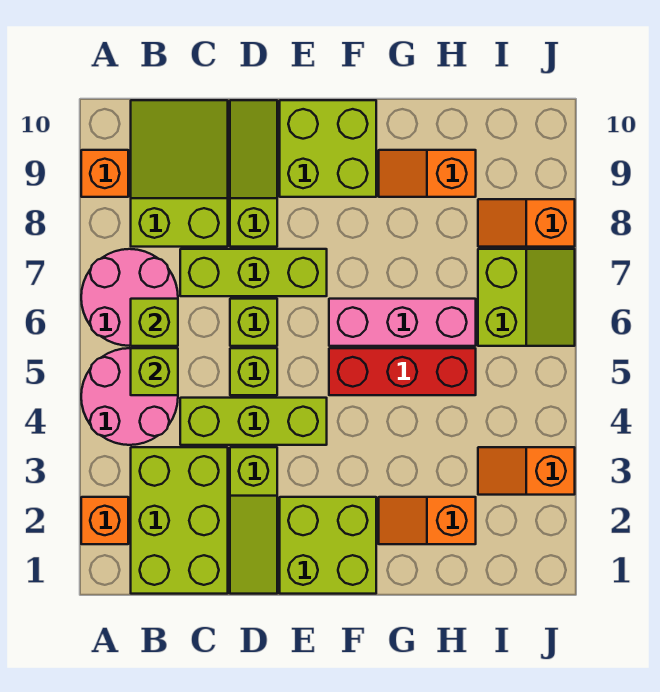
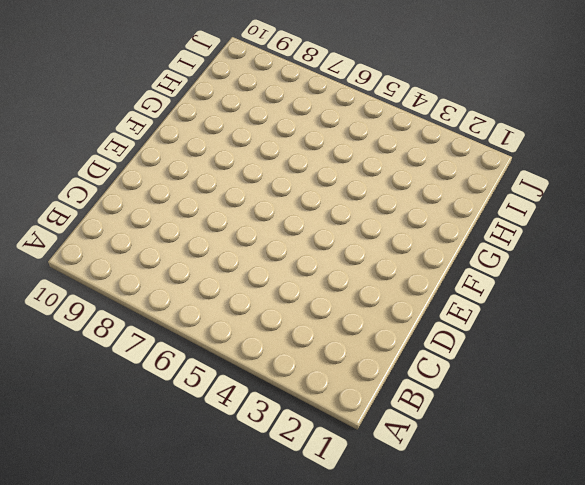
none -> orange 1x1 brick [81,497,128,544]
none -> pink 2x2 round brick [81,348,178,445]
none -> pink 2x2 round brick [81,249,178,346]

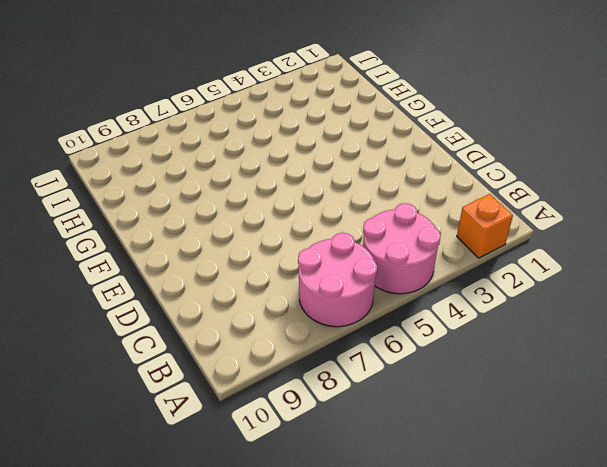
none -> orange 1x1 brick [81,150,128,197]
none -> lime 2x3 brick [131,447,228,594]
none -> lime 2x3 slope [131,100,228,247]

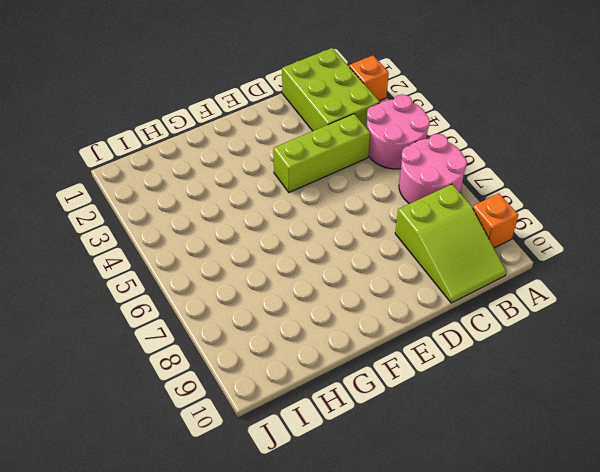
none -> lime 1x3 brick [180,249,327,296]
none -> lime 1x3 slope [230,447,277,594]
none -> lime 1x1 brick [230,348,277,395]

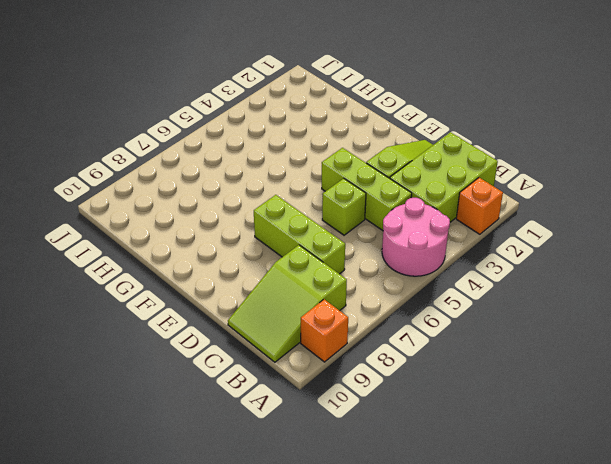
none -> pink 2x2 round brick [81,249,178,346]
none -> lime 1x1 brick [230,299,277,346]
none -> lime 1x3 slope [230,100,277,247]

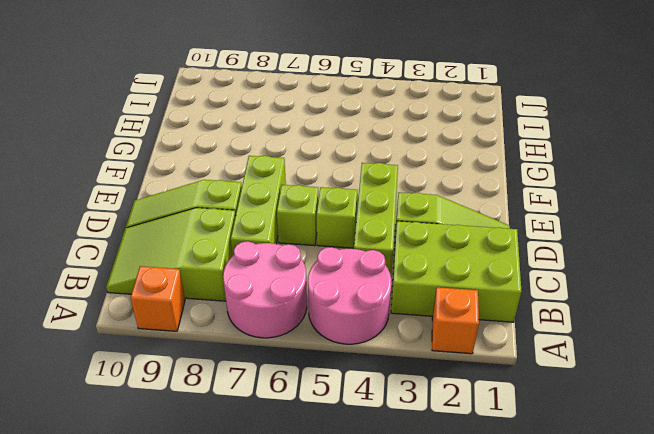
none -> lime 2x2 brick [280,497,376,594]
none -> lime 2x2 brick [280,100,376,197]
none -> red 1x3 brick [329,348,476,395]

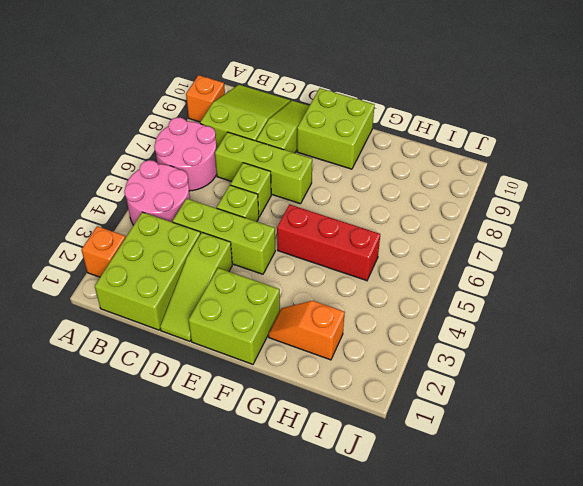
none -> pink 1x3 brick [329,299,476,346]
none -> orange 1x2 slope [379,150,476,197]
none -> orange 1x2 slope [478,447,575,495]

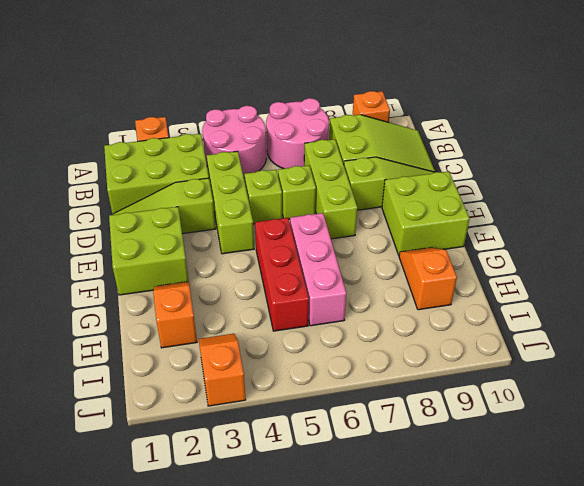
none -> lime 2x2 slope [478,249,575,346]
none -> orange 1x2 slope [478,199,575,247]
none -> lime 1x1 brick [131,348,178,395]

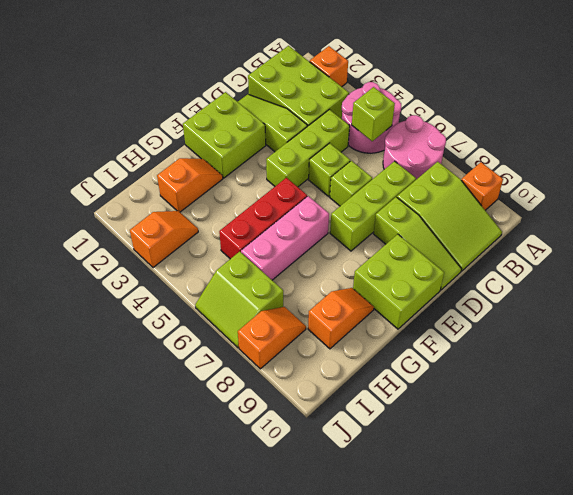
none -> lime 1x1 brick [131,299,178,346]

